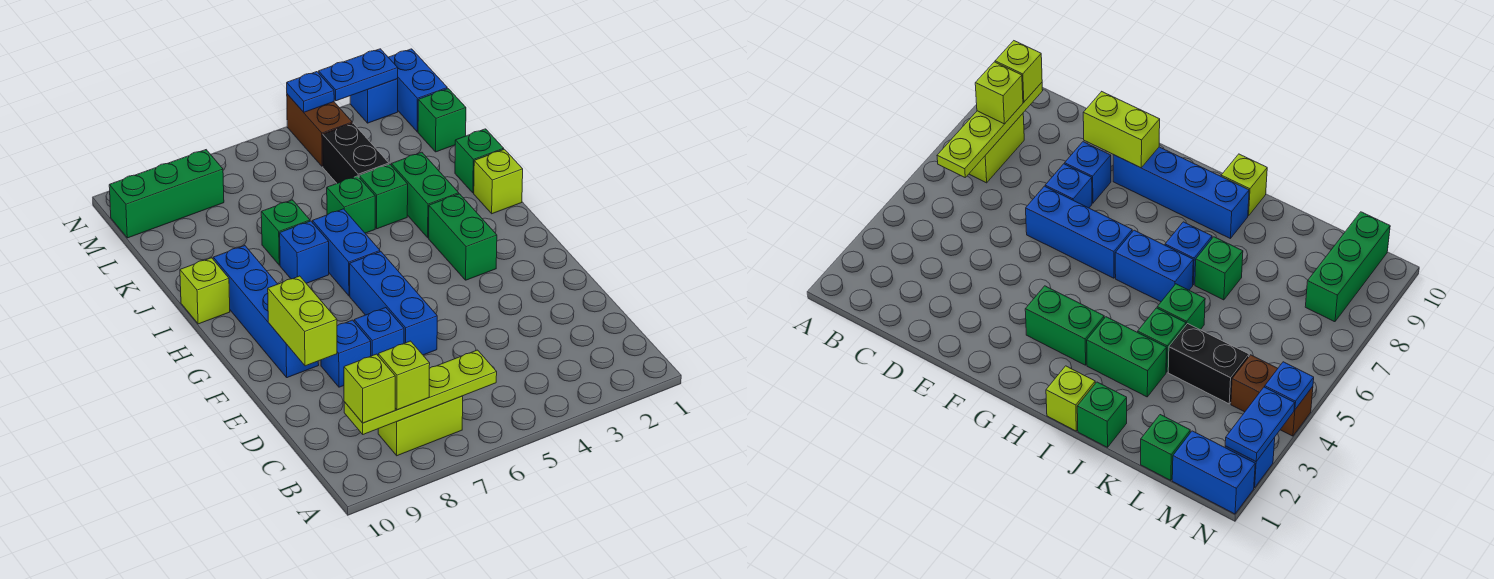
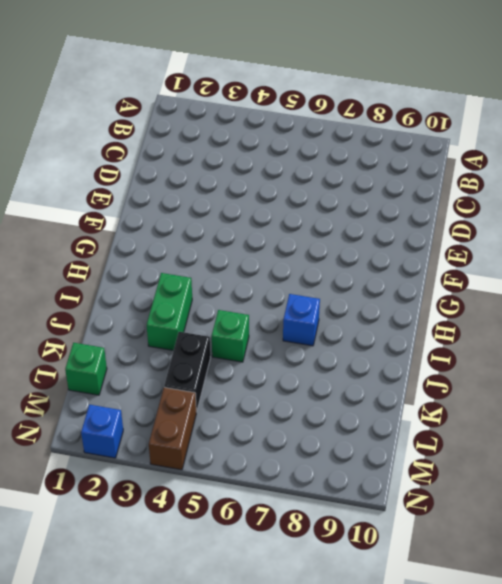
none -> lime 1x2 brick [378,396,463,456]
none -> blue 1x3 brick [350,252,437,355]
none -> blue 1x1 brick [354,308,404,356]

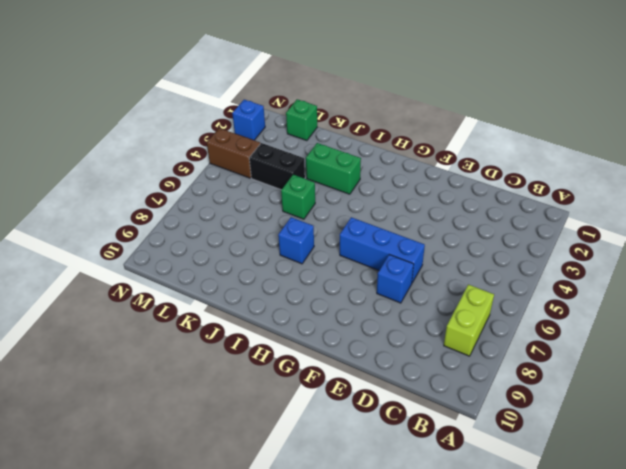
none -> blue 1x1 brick [321,320,371,387]
none -> blue 1x4 brick [213,246,319,378]
none -> green 1x2 brick [429,194,497,280]

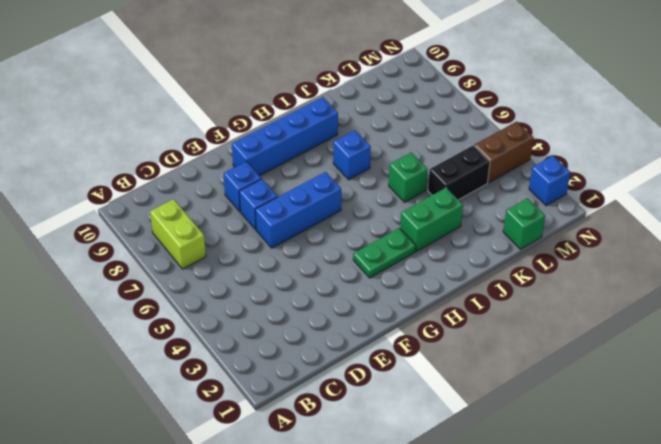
green 1x2 plate [353,228,416,278] -> green 1x2 brick [429,194,497,280]
none -> blue 1x2 brick [313,209,380,296]
none -> lime 1x1 brick [474,149,523,214]
none -> lime 1x1 brick [180,258,230,324]

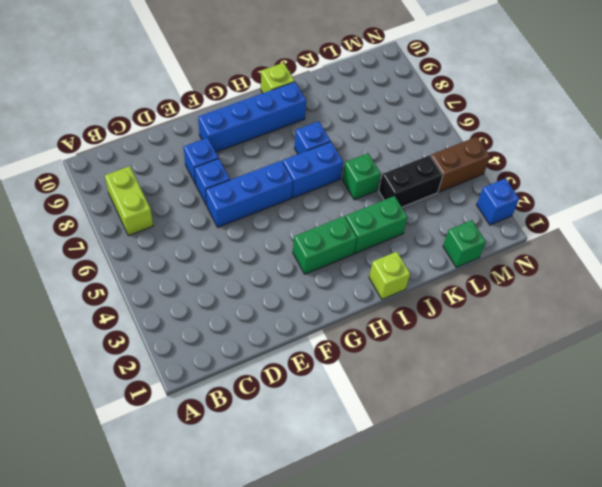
none -> green 1x1 brick [455,129,504,193]
none -> green 1x1 brick [359,164,408,229]
none -> green 1x1 brick [261,200,310,265]

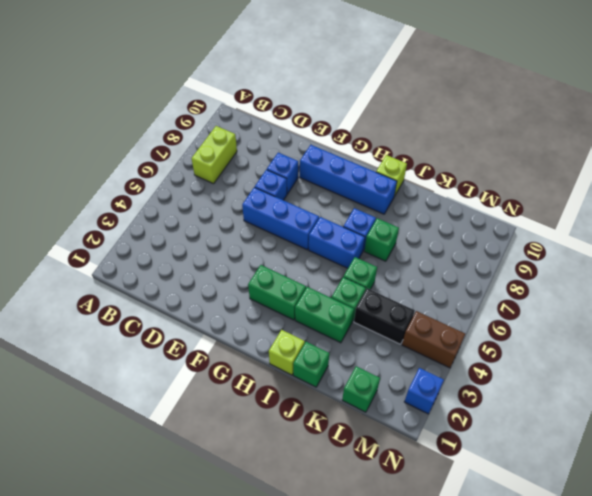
none -> blue 1x2 brick [388,49,447,132]
none -> green 1x3 brick [109,150,224,238]
none -> lime 1x4 plate [344,350,497,434]

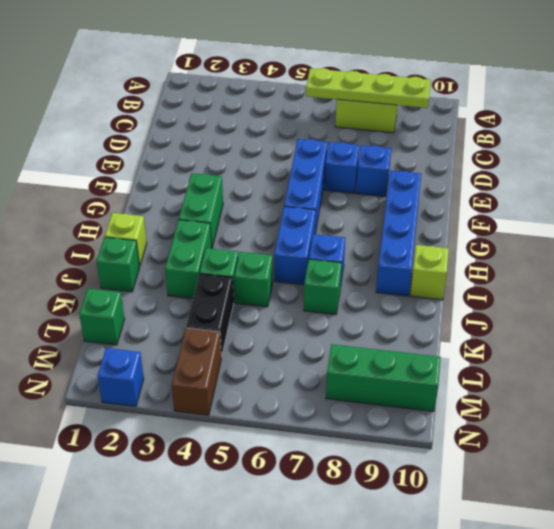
none -> blue 1x2 brick [388,49,447,132]
none -> lime 1x2 brick [268,276,337,366]
none -> blue 1x2 plate [319,49,398,101]

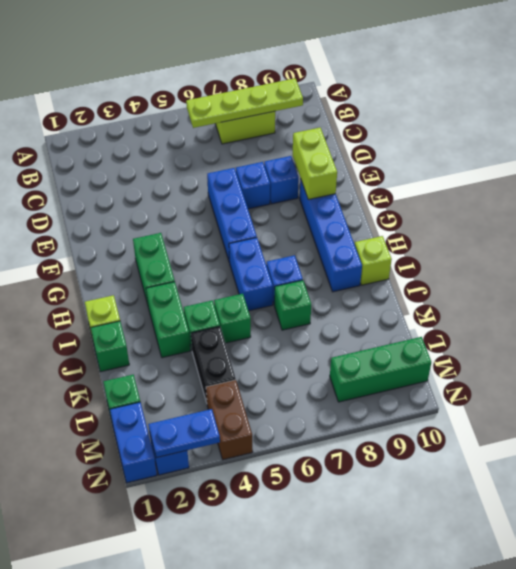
none -> blue 1x1 plate [287,72,334,112]
none -> lime 1x1 brick [378,341,430,410]
none -> lime 1x1 brick [344,354,395,423]

